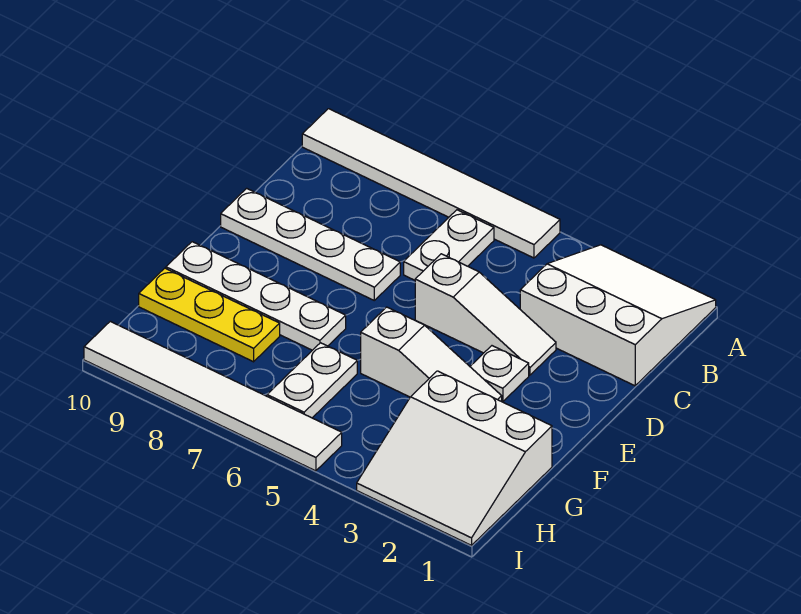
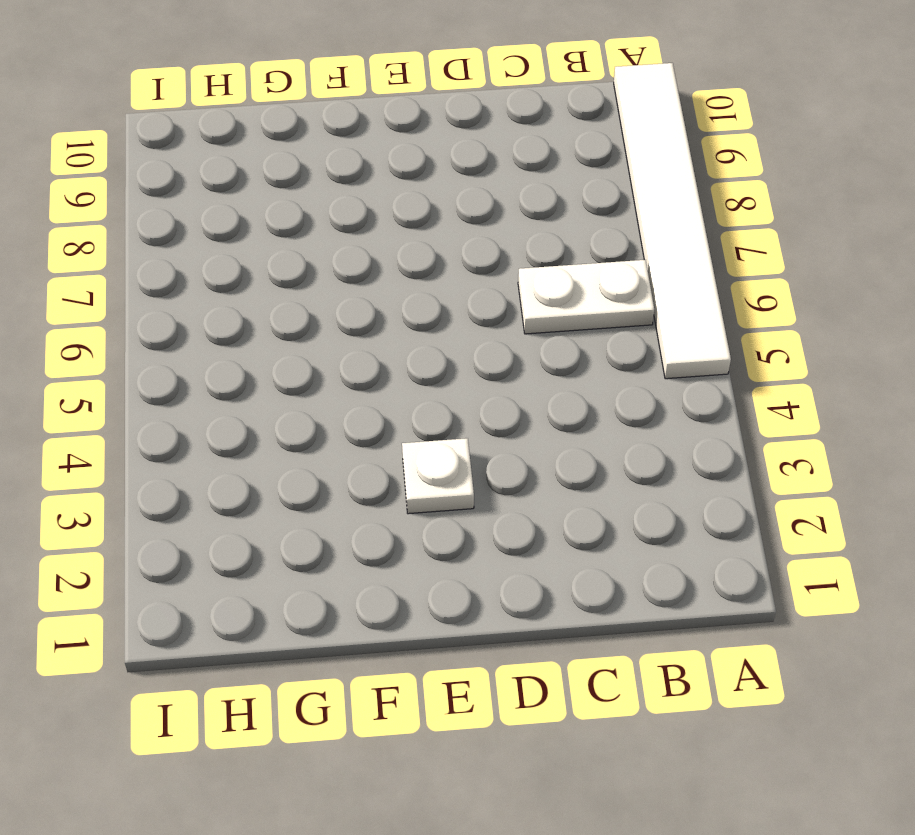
none -> white 3x3 slope [520,245,716,386]
none -> white 1x3 slope [415,254,556,375]
none -> white 1x4 plate [221,188,400,300]

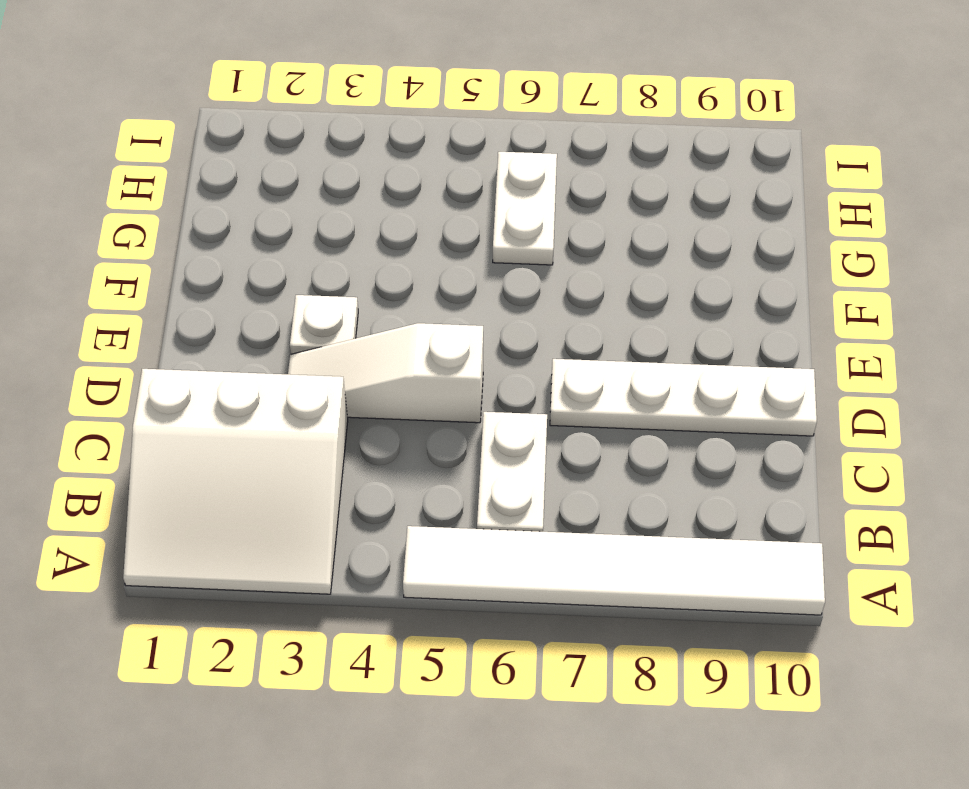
none -> white 1x3 slope [361,307,502,401]
none -> white 1x4 plate [166,242,346,350]
none -> white 3x3 slope [357,371,552,545]

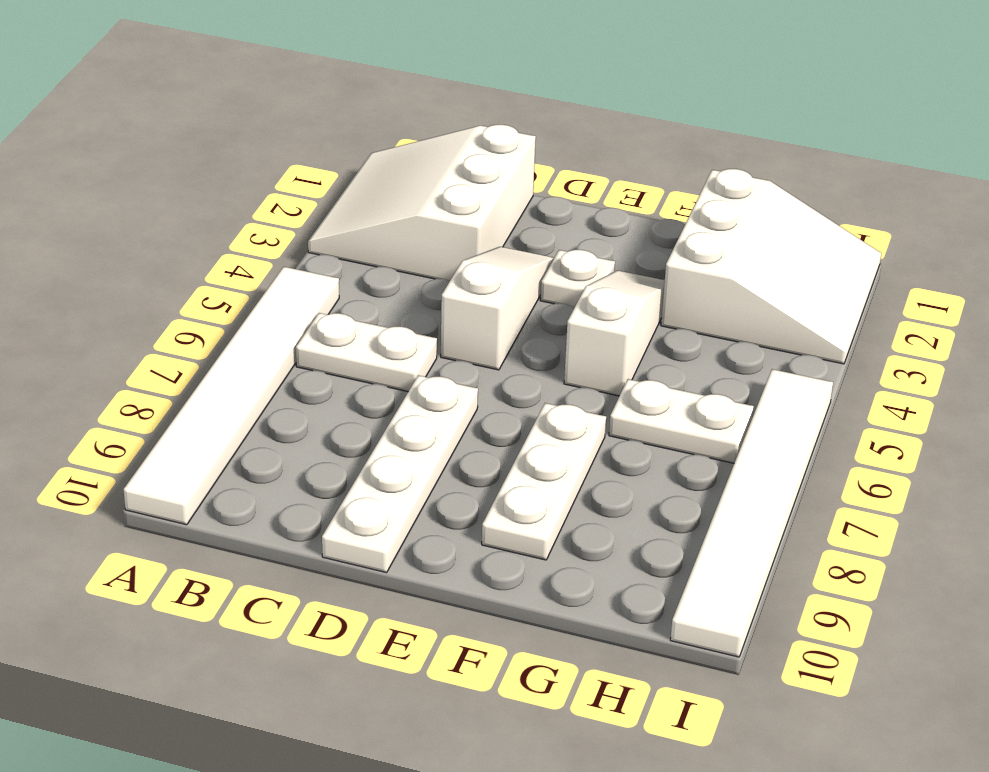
white 1x3 plate [482,403,606,560] -> white 1x4 plate [166,242,346,350]
none -> yellow 1x3 plate [139,268,280,362]

